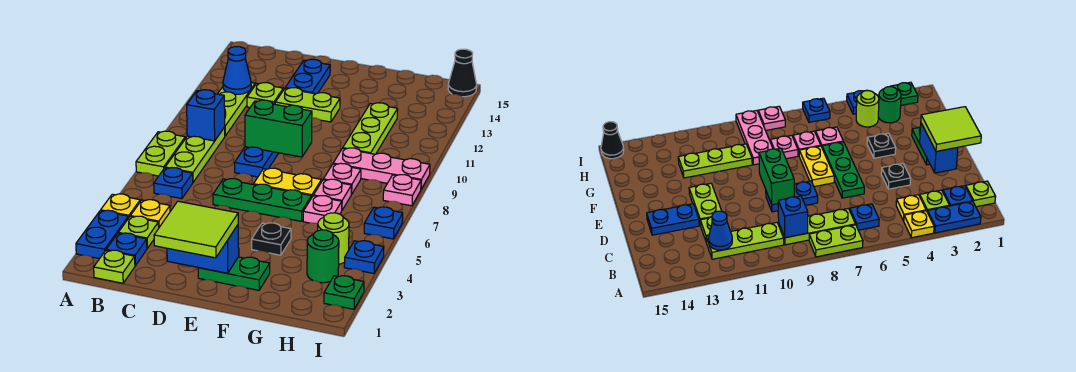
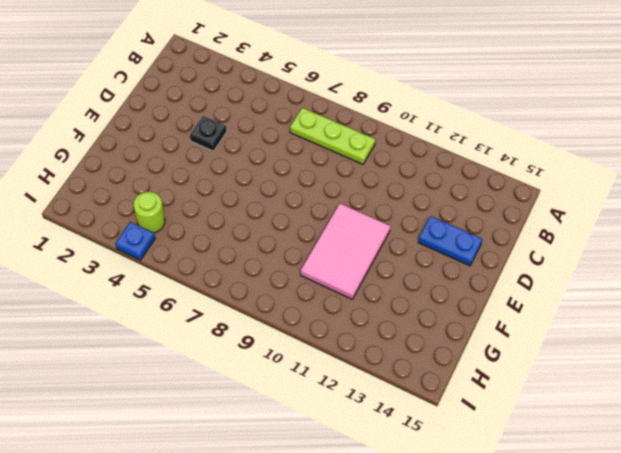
pink 2x3 tile [300,203,391,299] -> lime 1x3 plate [343,103,398,154]
none -> blue 1x2 plate [76,210,128,259]
none -> yellow 1x1 plate [101,194,140,218]
none -> lime 1x2 plate [136,131,185,176]
none -> lime 1x1 plate [94,250,135,283]

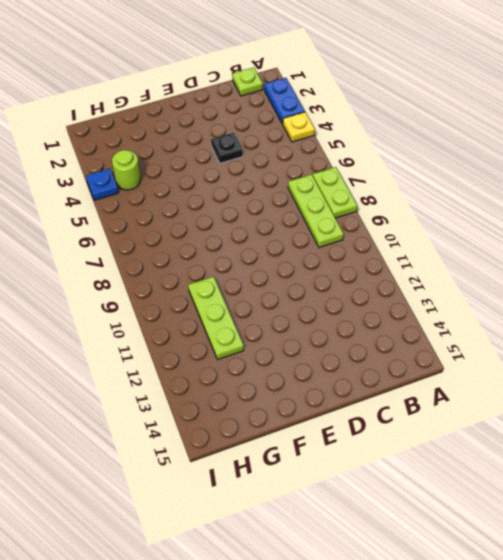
none -> blue 1x1 plate [106,233,147,266]
none -> lime 1x1 plate [119,216,159,248]
none -> yellow 1x1 plate [130,200,170,227]
none -> blue 1x1 plate [154,168,193,199]

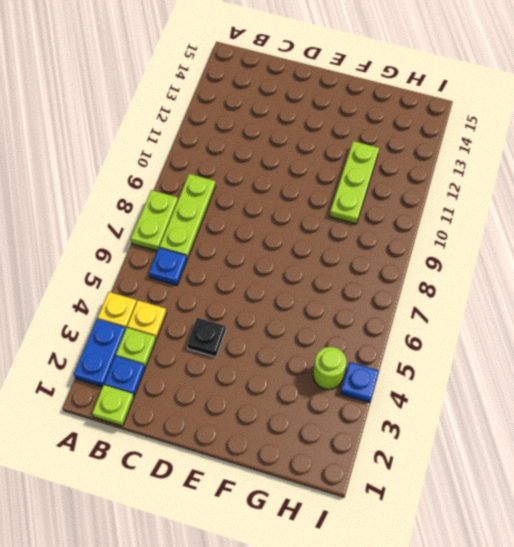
none -> lime 1x3 plate [218,82,256,136]
none -> lime 1x1 plate [247,83,283,107]
none -> green 1x3 plate [213,179,311,221]
none -> blue 1x2 plate [235,147,279,177]

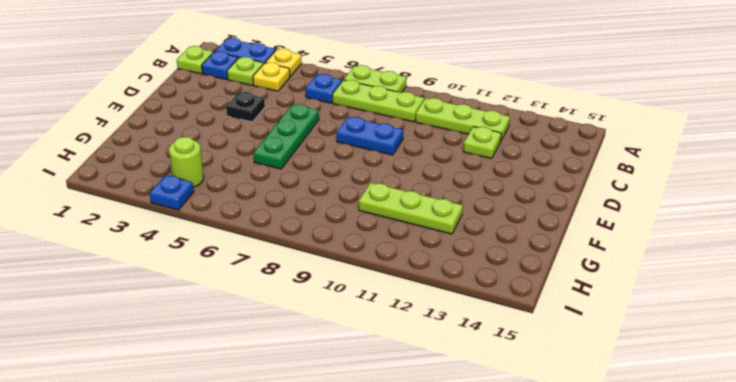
none -> lime 1x2 plate [275,88,340,122]
none -> blue 1x2 plate [286,59,330,94]
none -> green 1x2 plate [198,257,270,290]
none -> yellow 1x2 plate [254,168,321,198]

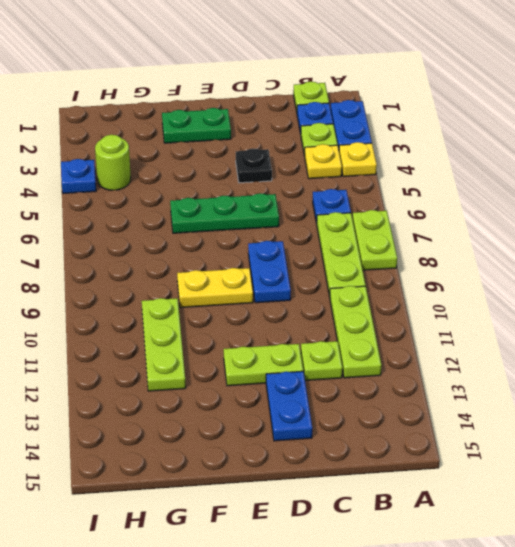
yellow 1x2 plate [177,268,253,308] -> yellow 1x2 plate moved to [254,168,321,198]
none -> black 1x1 plate [252,223,291,255]
none -> pink 1x1 plate [303,196,342,224]
none -> pink 1x1 plate [313,179,351,210]
none -> pink 1x1 plate [323,163,361,194]

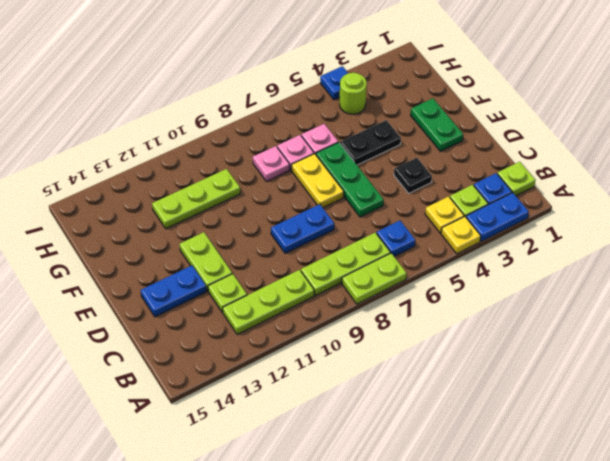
black 1x2 plate [340,120,401,165] -> black 1x1 plate [252,223,291,255]
none -> pink 1x3 plate [333,148,430,189]
none -> green 1x1 round brick [307,230,339,283]
none -> green 1x1 plate [324,276,364,309]
none -> blue 1x1 plate [364,207,403,239]

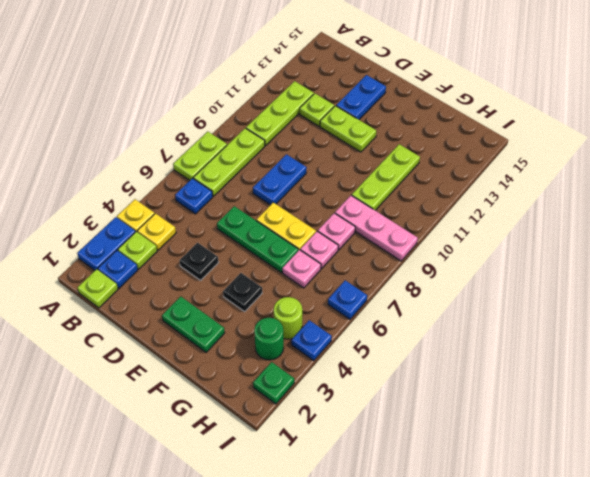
none -> pink 1x1 plate [383,175,421,206]
none -> black 1x1 cone [448,49,477,97]
none -> blue 1x1 brick [187,90,225,141]
none -> blue 1x1 cone [223,47,251,94]

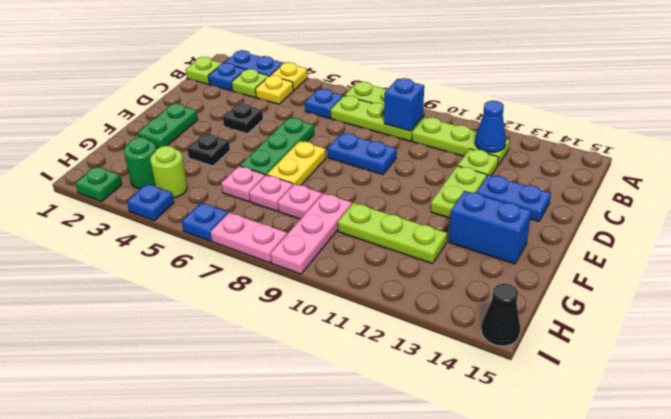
blue 1x2 brick [449,191,531,264] -> blue 1x2 brick turned to [167,225,239,273]
pink 1x2 plate [210,212,287,263] -> pink 1x1 plate [383,175,421,206]
none -> green 1x2 brick [245,100,312,157]
none -> lime 2x2 tile [154,201,238,258]

